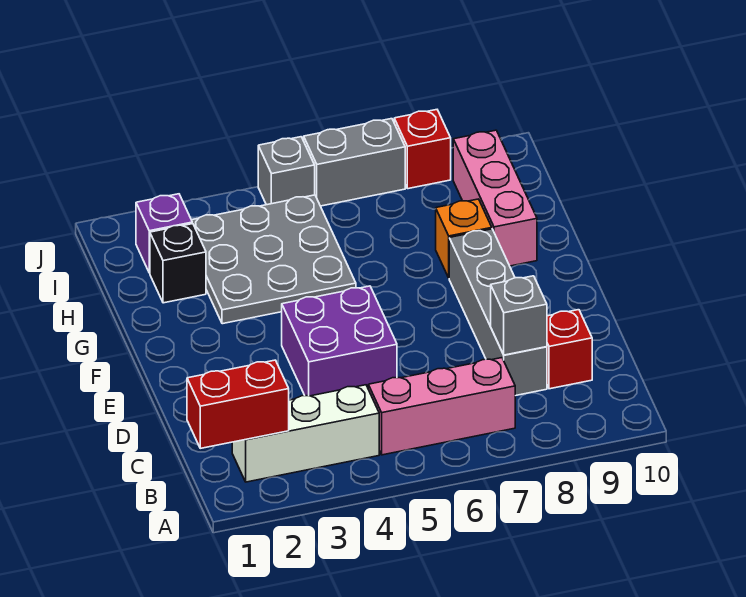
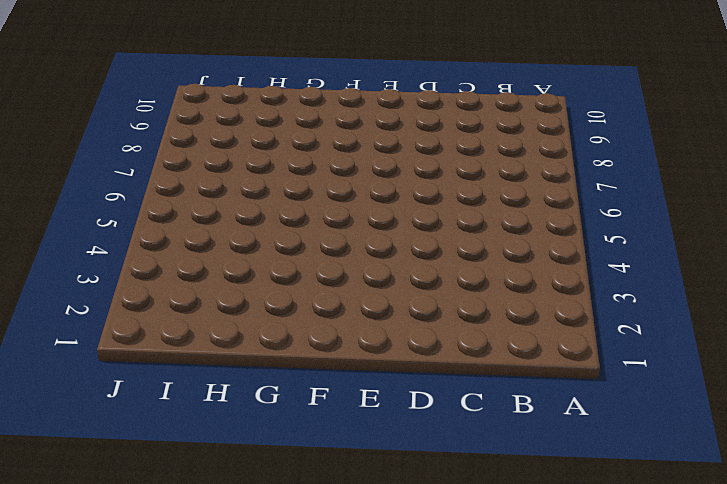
none -> white 1x3 brick [232,385,379,482]
none -> pink 1x3 brick [368,358,515,455]
none -> grey 1x4 brick [449,229,547,396]

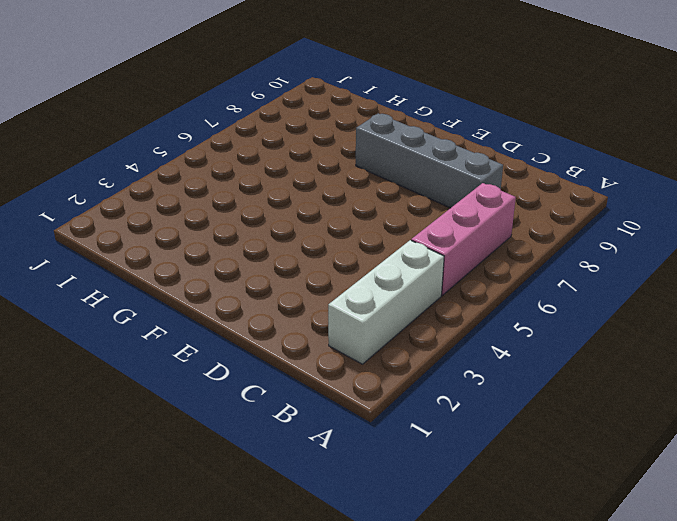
none -> red 1x1 brick [547,310,592,389]
none -> purple 2x2 brick [282,286,397,396]
none -> grey 3x3 plate [192,195,356,324]

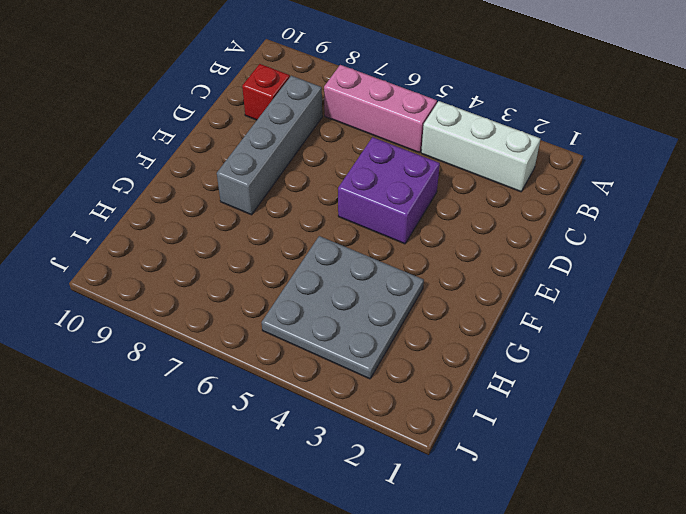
none -> orange 1x1 brick [436,199,492,278]
none -> pink 1x3 brick [453,130,537,266]
none -> black 1x1 brick [150,224,206,303]

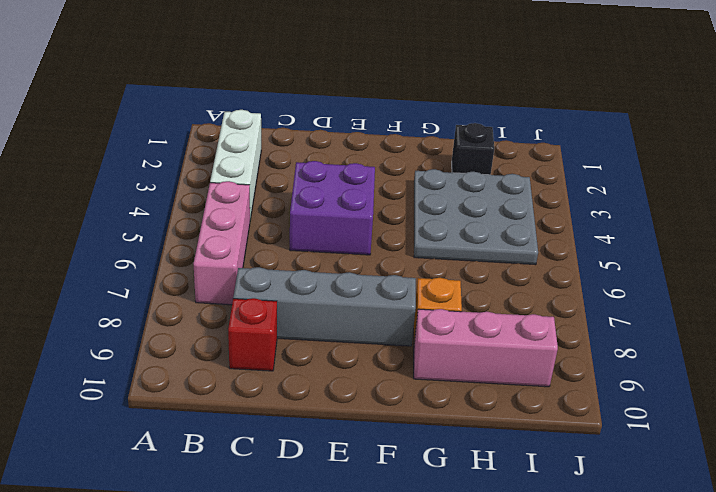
none -> purple 1x1 brick [136,194,192,273]
none -> grey 1x1 brick [258,137,315,205]
none -> grey 1x2 brick [304,119,405,206]

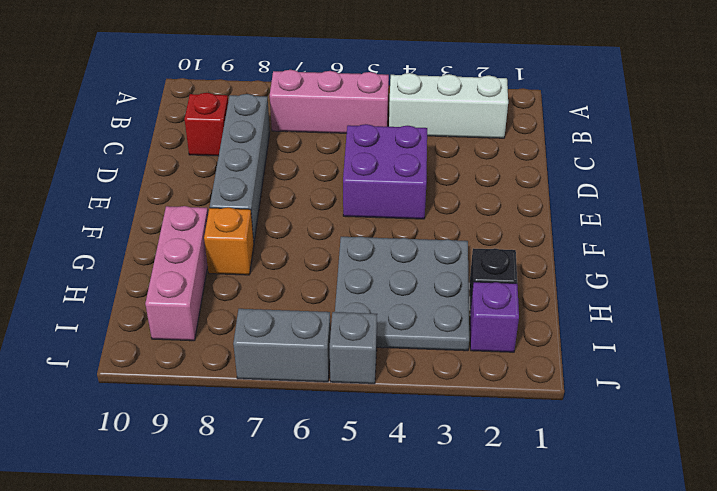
none -> red 1x1 brick [394,110,451,189]
none -> red 1x2 brick [187,360,289,448]
none -> grey 1x1 brick [491,276,547,355]

